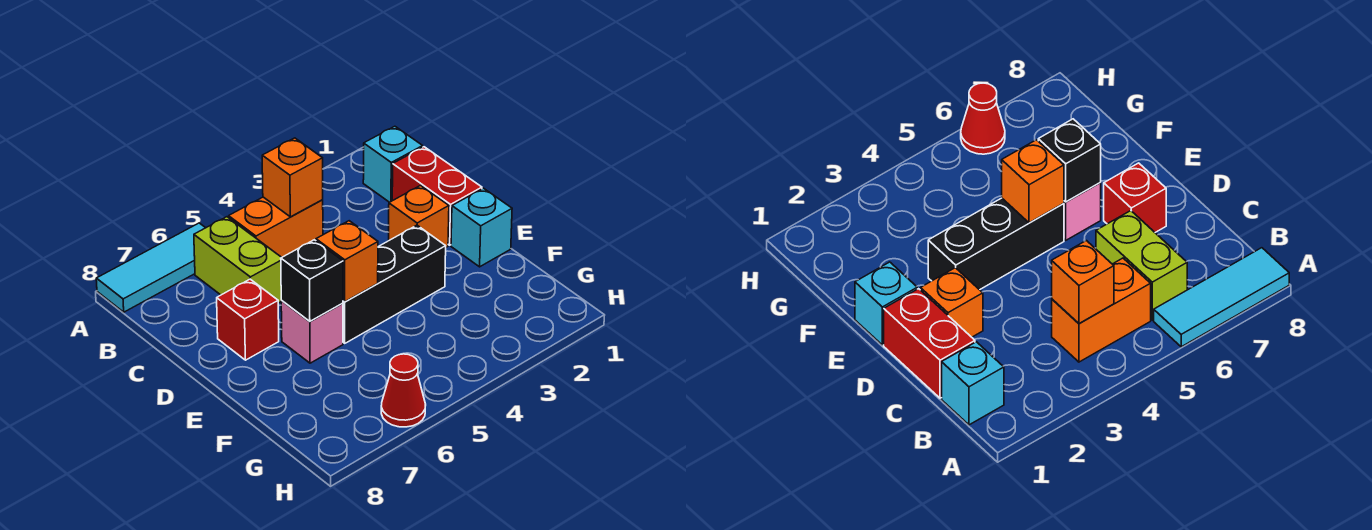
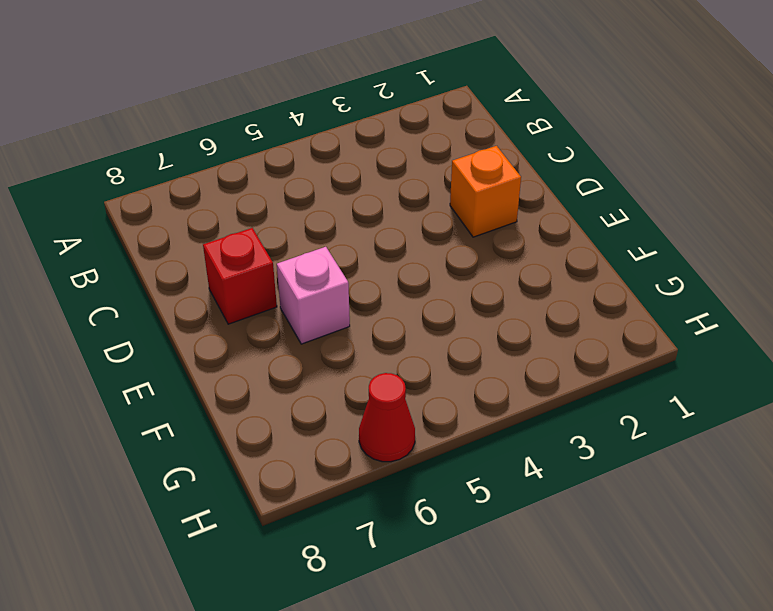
none -> cyan 1x3 tile [96,223,205,312]
none -> cyan 1x1 brick [363,126,423,202]
none -> orange 1x2 brick [229,197,323,257]

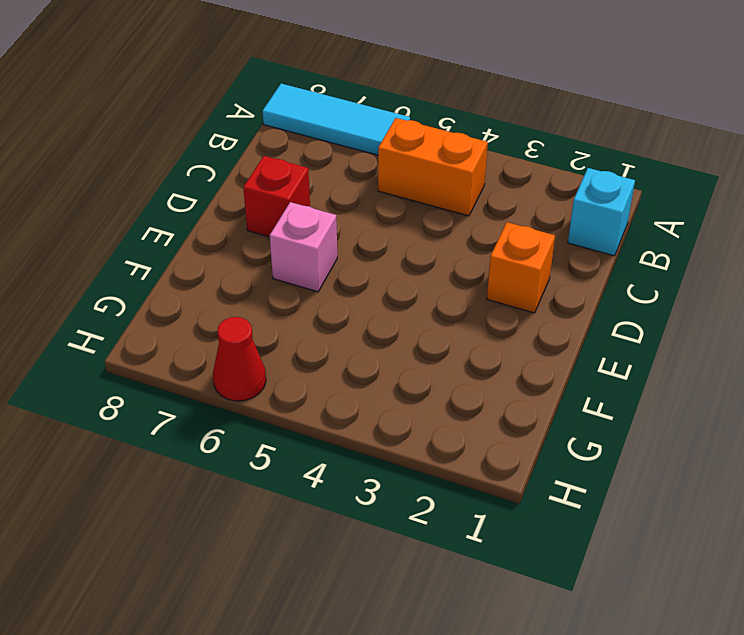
none -> lime 1x2 brick [194,217,282,303]
none -> red 1x2 brick [392,147,482,245]
none -> cyan 1x1 brick [451,188,512,267]

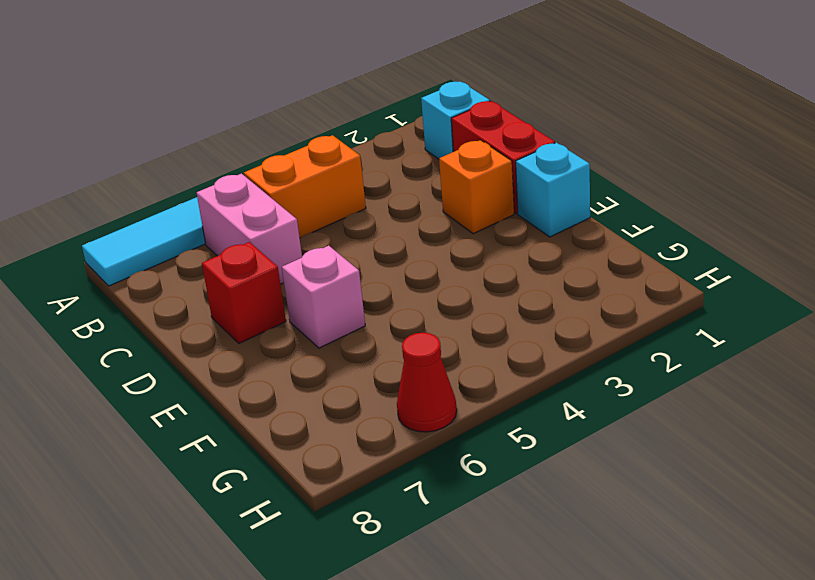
pink 1x2 brick [197,174,302,284] -> lime 1x2 brick [194,217,282,303]
none -> black 1x3 brick [343,225,446,343]
none -> orange 1x1 brick [262,138,323,217]
none -> orange 1x1 brick [316,221,378,302]

